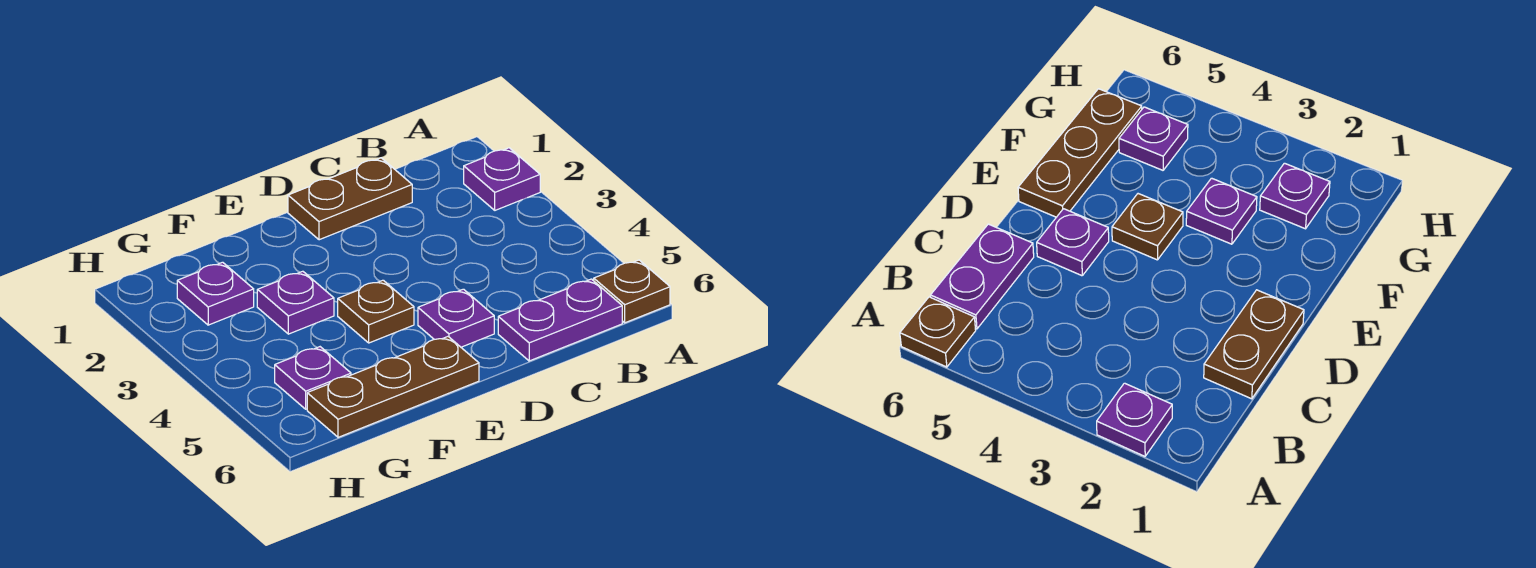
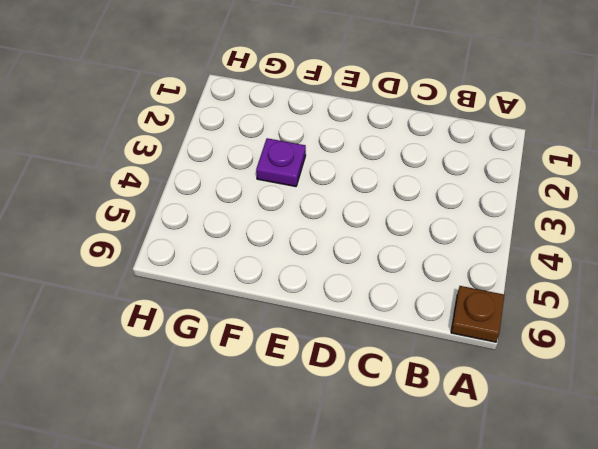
none -> purple 1x1 plate [464,148,540,210]
none -> purple 1x2 plate [498,279,622,361]

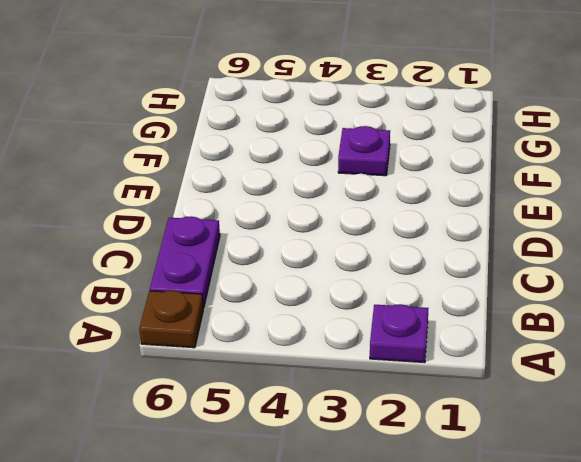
none -> brown 1x2 plate [288,158,412,240]
none -> purple 1x1 plate [418,289,494,347]

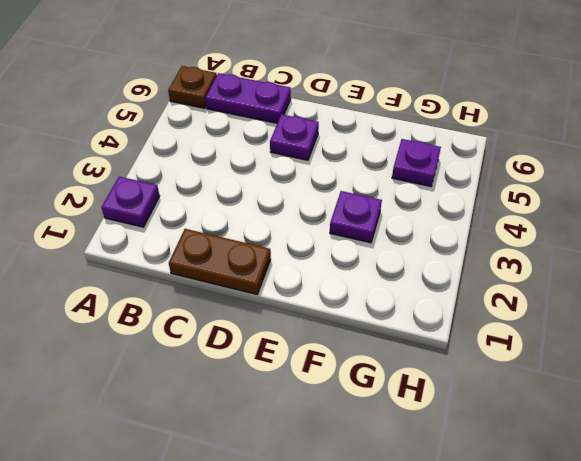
none -> brown 1x1 plate [338,280,414,343]
none -> brown 1x3 plate [307,337,479,437]

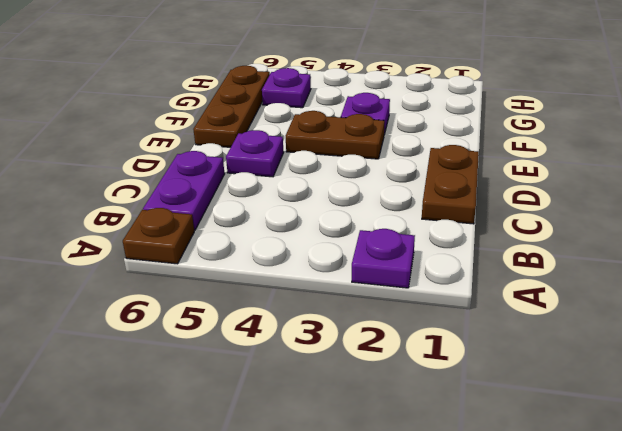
brown 1x2 plate [286,111,385,159] -> brown 1x1 plate [338,280,414,343]
none -> purple 1x1 plate [177,262,254,325]

